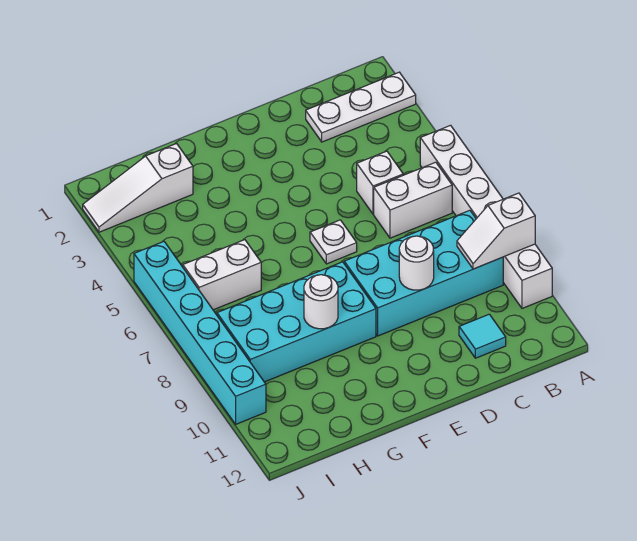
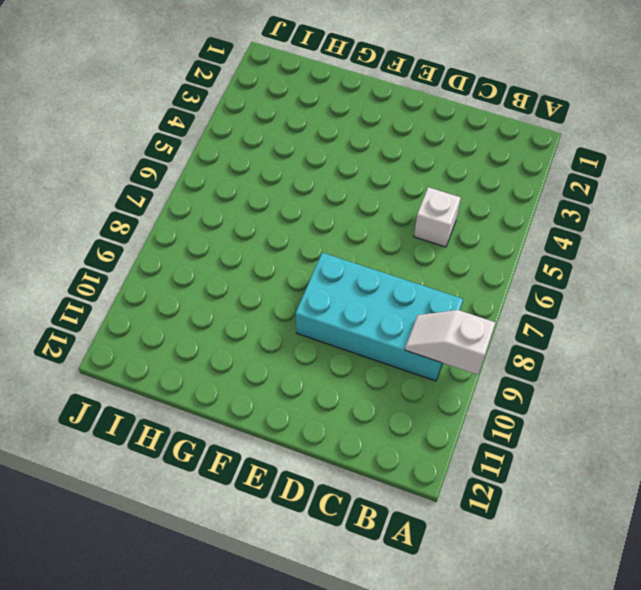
none -> white 1x3 plate [306,72,416,142]
none -> white 1x6 brick [420,125,552,308]
none -> white 1x2 brick [374,162,452,238]

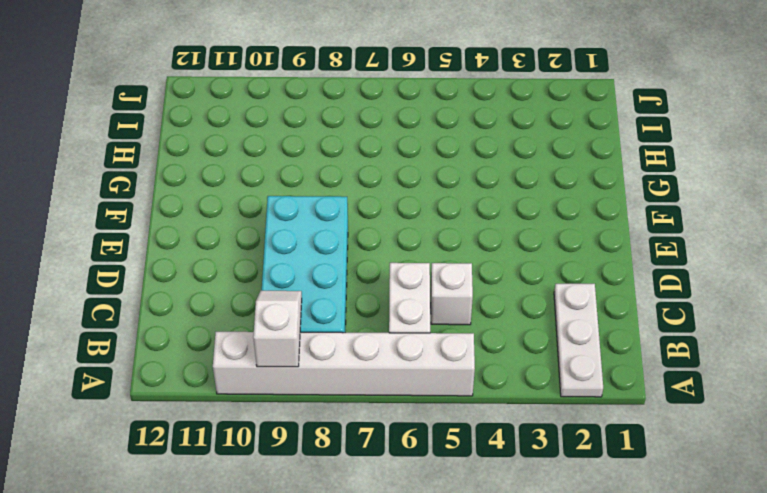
none -> cyan 1x1 tile [459,314,506,358]
none -> white 1x1 plate [310,220,357,264]
none -> cyan 2x4 brick [217,262,376,382]

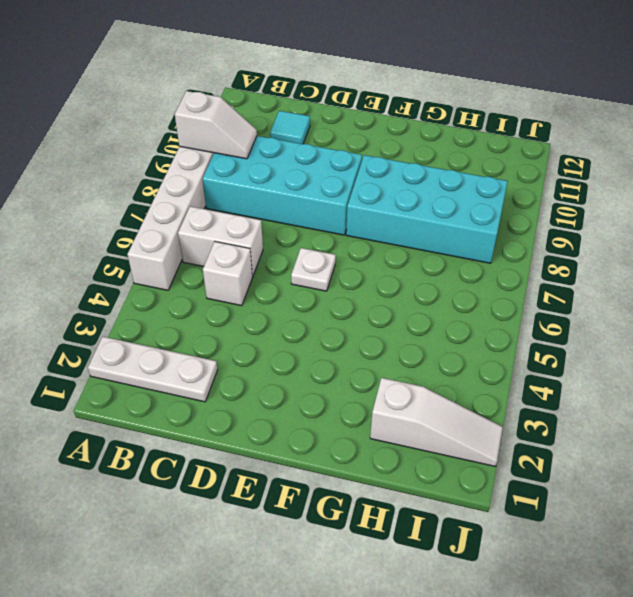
none -> white 1x2 brick [183,240,261,310]
none -> cyan 1x6 brick [134,242,266,424]
none -> white 1x1 round brick [399,236,434,290]

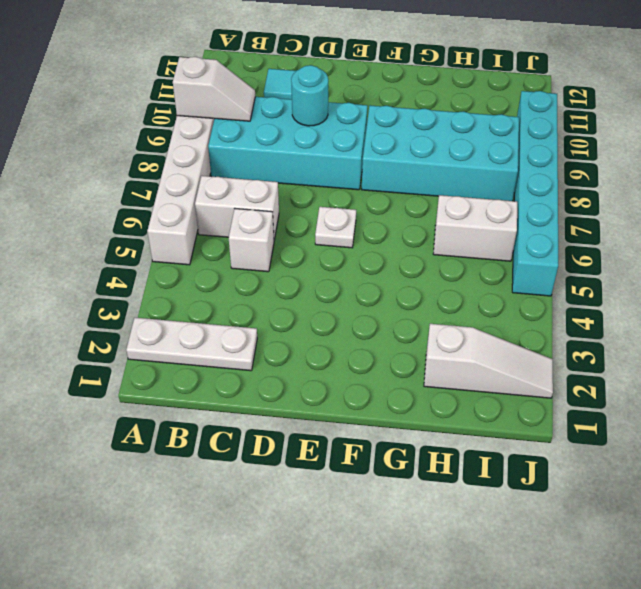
cyan 1x1 round brick [291,65,328,126] -> white 1x1 round brick [399,236,434,290]
none -> white 1x1 round brick [304,275,338,329]

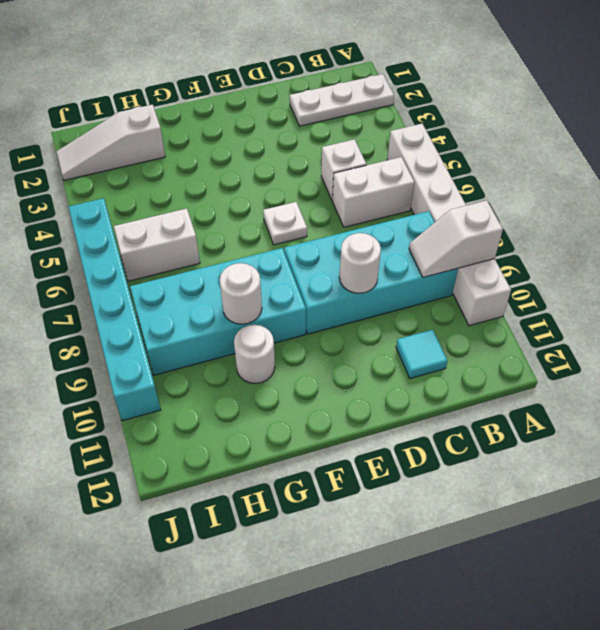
white 1x1 round brick [234,325,275,383] -> none

